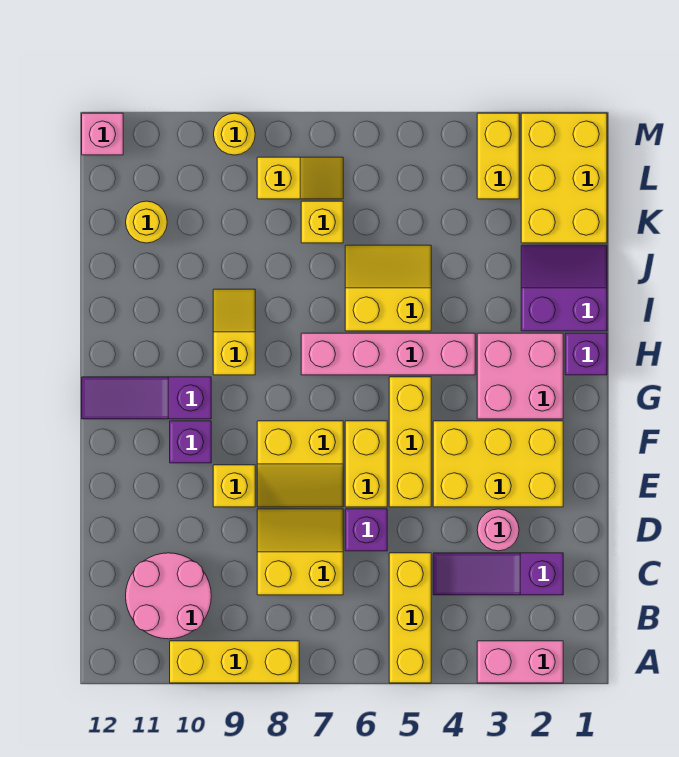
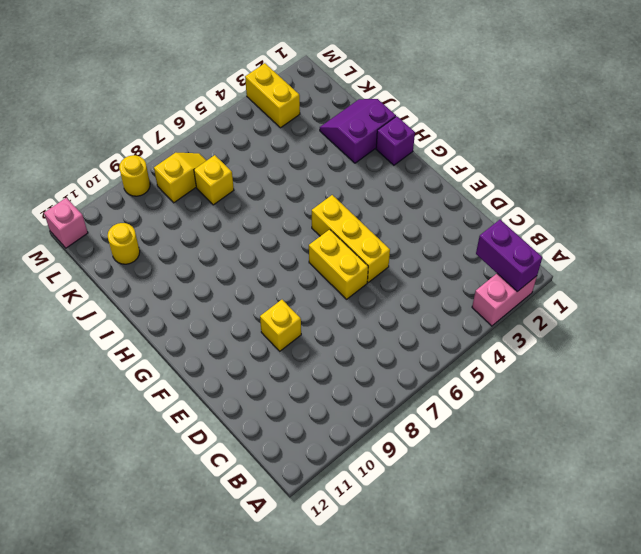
purple 1x2 brick [476,220,542,292] -> none
none -> yellow 1x3 brick [389,553,431,683]
none -> yellow 1x3 brick [170,641,299,683]
none -> pink 2x2 round brick [126,553,211,639]

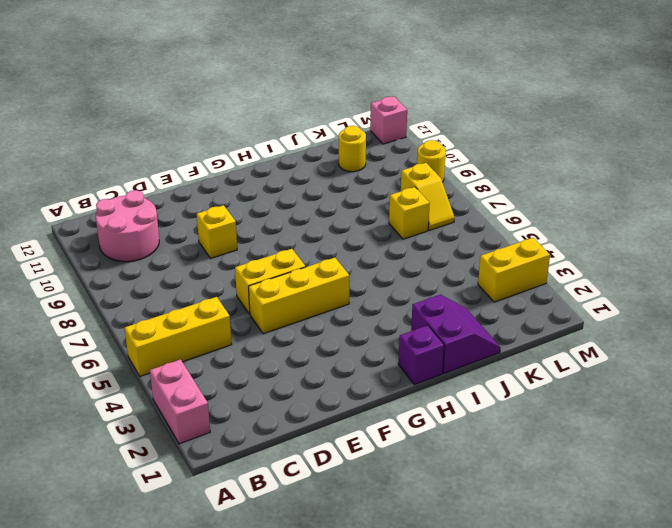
none -> yellow 1x3 brick [170,641,299,683]
none -> purple 1x3 slope [433,553,563,595]
none -> yellow 2x2 slope [257,509,343,595]

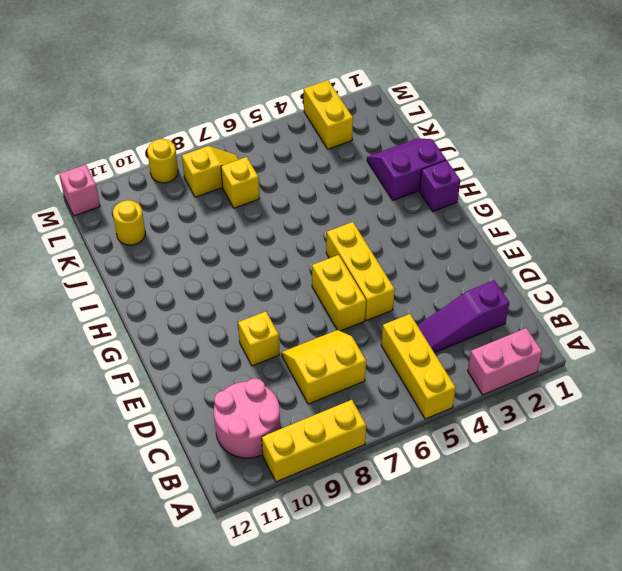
none -> pink 1x1 round brick [477,509,519,551]
none -> purple 1x1 brick [345,509,387,551]
none -> yellow 2x3 brick [433,421,563,507]

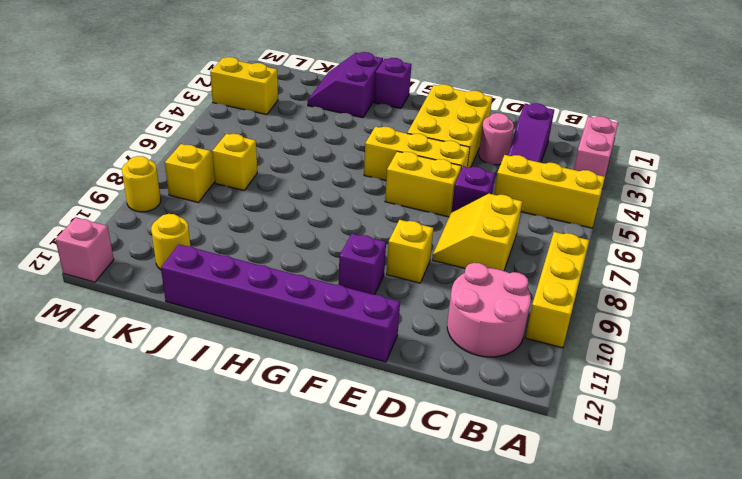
purple 1x6 brick [161,244,400,362] -> purple 1x3 slope [82,377,211,419]
none -> yellow 2x2 slope [257,421,343,507]
none -> pink 2x2 brick [477,333,563,419]
none -> pink 1x4 brick [301,333,475,375]

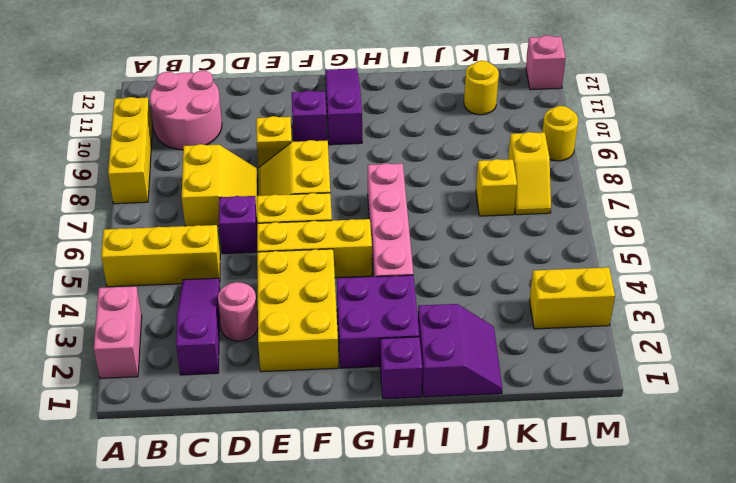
purple 2x2 brick [337,275,419,368] -> pink 2x2 brick [477,333,563,419]
none -> yellow 1x2 slope [213,289,255,375]
none -> yellow 2x2 slope [345,245,431,331]
none -> yellow 2x3 brick [521,113,607,243]

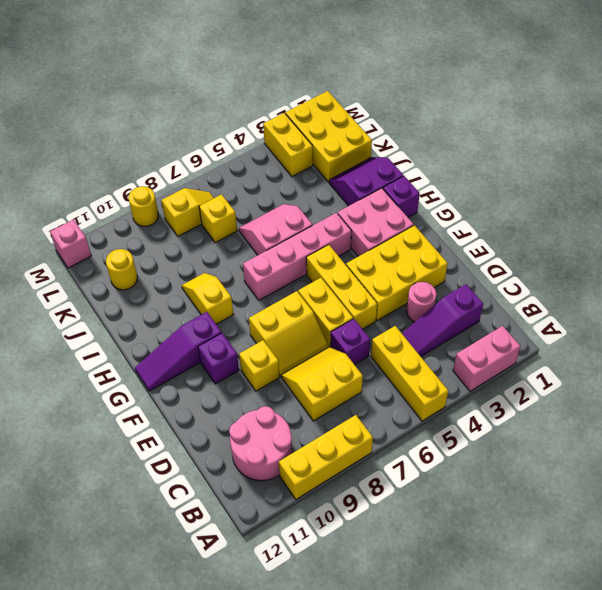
pink 2x2 slope [239,204,312,255] -> yellow 2x2 slope [345,245,431,331]

